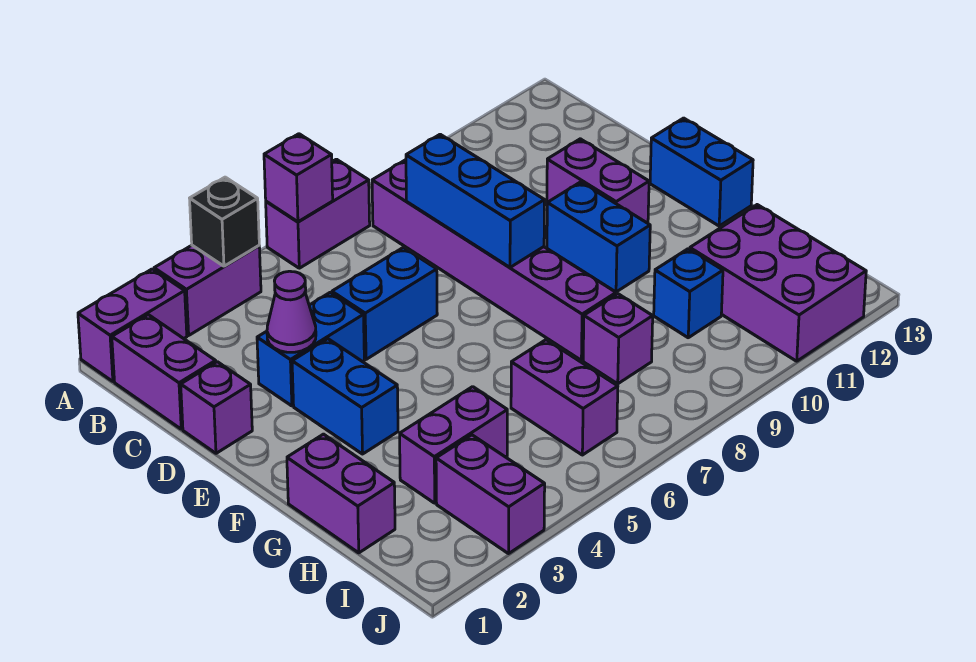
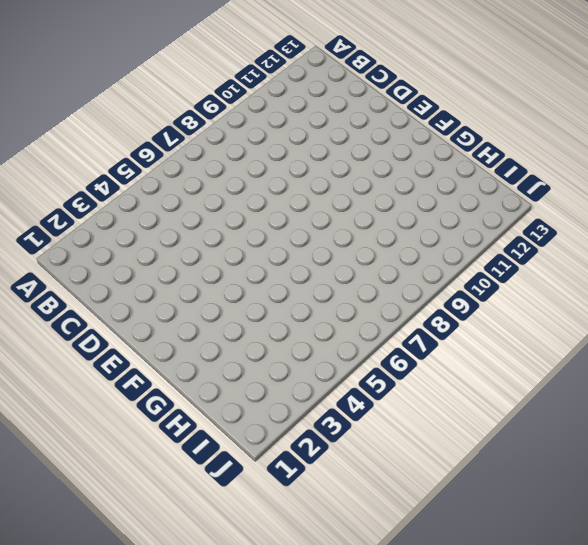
none -> purple 1x2 brick [78,269,187,381]
none -> purple 1x2 brick [154,245,261,335]
none -> purple 1x2 brick [266,159,370,268]

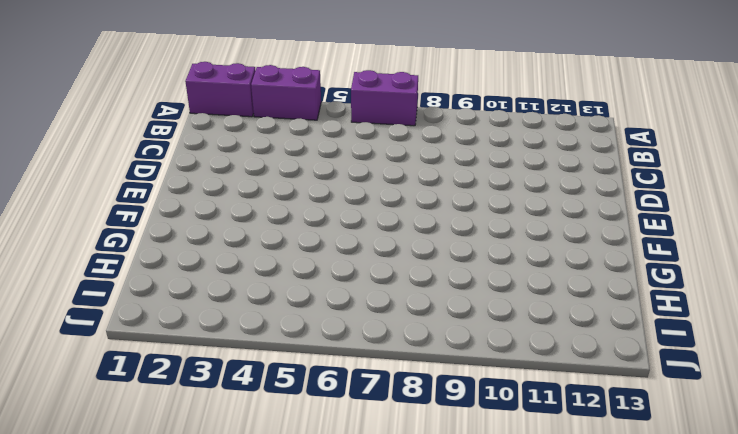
none -> purple 1x2 brick [112,315,216,429]
none -> purple 1x6 brick [372,160,616,360]
none -> purple 1x1 brick [181,362,252,453]

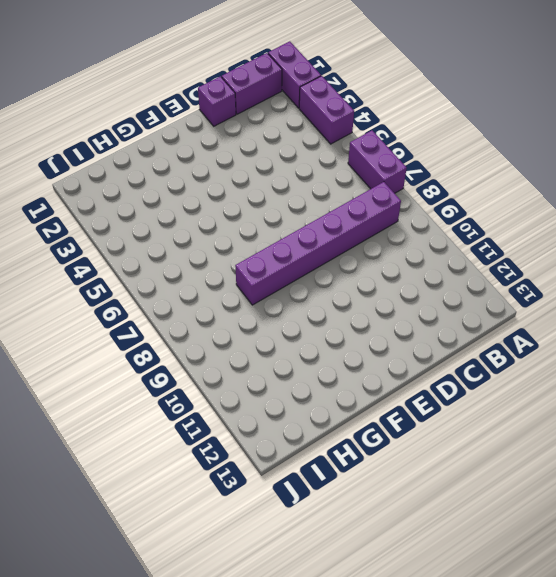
none -> blue 1x2 brick [257,293,364,406]
none -> blue 1x2 brick [332,247,437,359]
none -> purple 1x2 brick [547,139,649,223]

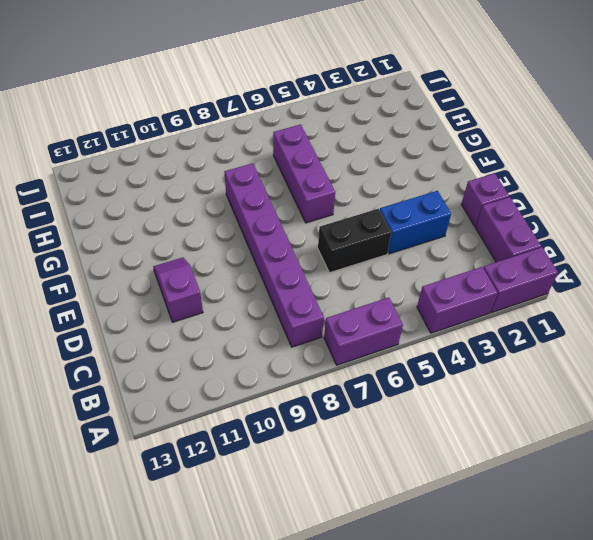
black 1x2 brick [318,209,391,273] -> blue 1x2 brick [332,247,437,359]
purple 1x2 slope [153,258,203,322] -> purple 1x2 brick [547,139,649,223]
purple 1x3 brick [273,124,335,223] -> purple 1x2 brick [511,340,618,455]
none -> blue 1x2 brick [292,339,398,454]
none -> blue 1x2 brick [547,182,650,292]
none -> blue 1x2 brick [650,118,753,226]

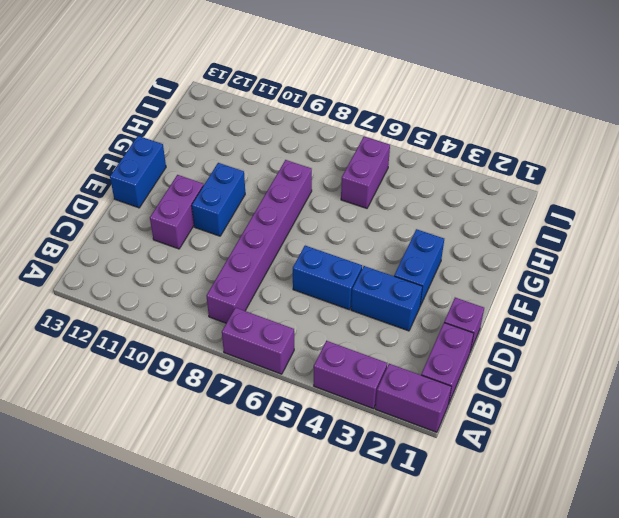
none -> purple 1x2 brick [287,434,395,553]
none -> purple 1x2 brick [400,387,507,503]
none -> purple 1x1 brick [583,294,653,384]

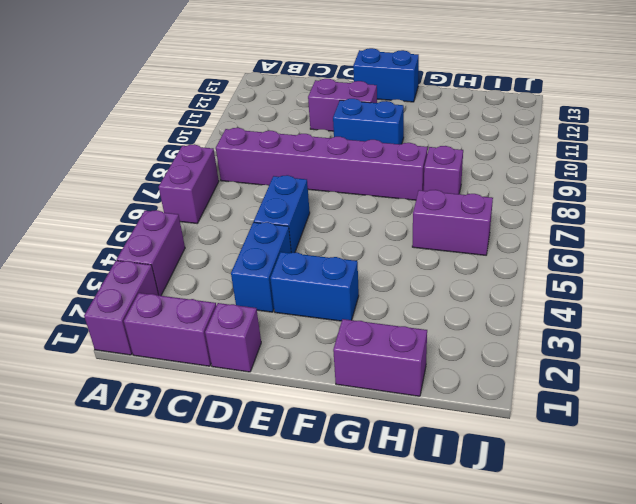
none -> purple 1x2 brick [400,387,507,503]
none -> blue 1x1 brick [654,249,723,338]
none -> purple 2x3 brick [690,205,866,361]

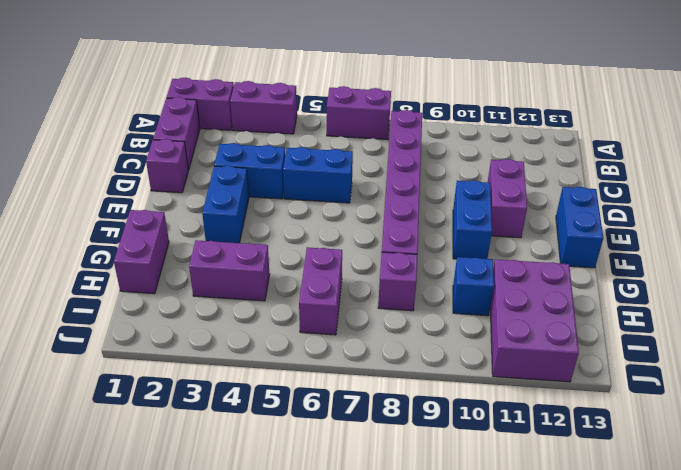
none -> purple 1x2 brick [436,435,545,554]
none -> black 1x1 brick [190,177,259,266]
none -> purple 1x1 brick [264,134,333,222]

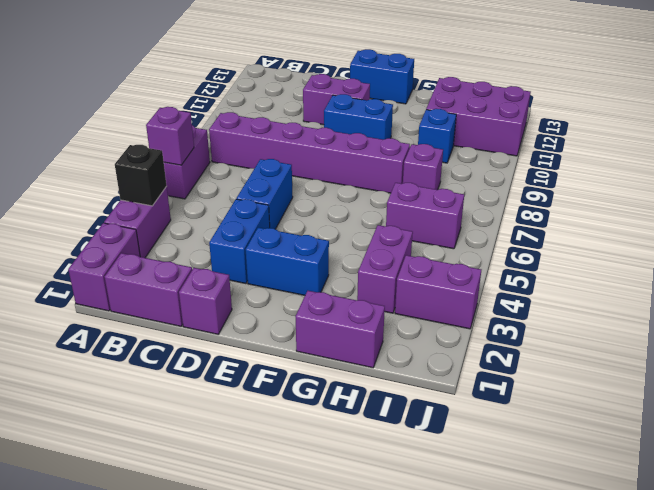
none -> blue 1x3 brick [406,134,545,267]
none -> purple 1x1 cone [267,271,316,352]

